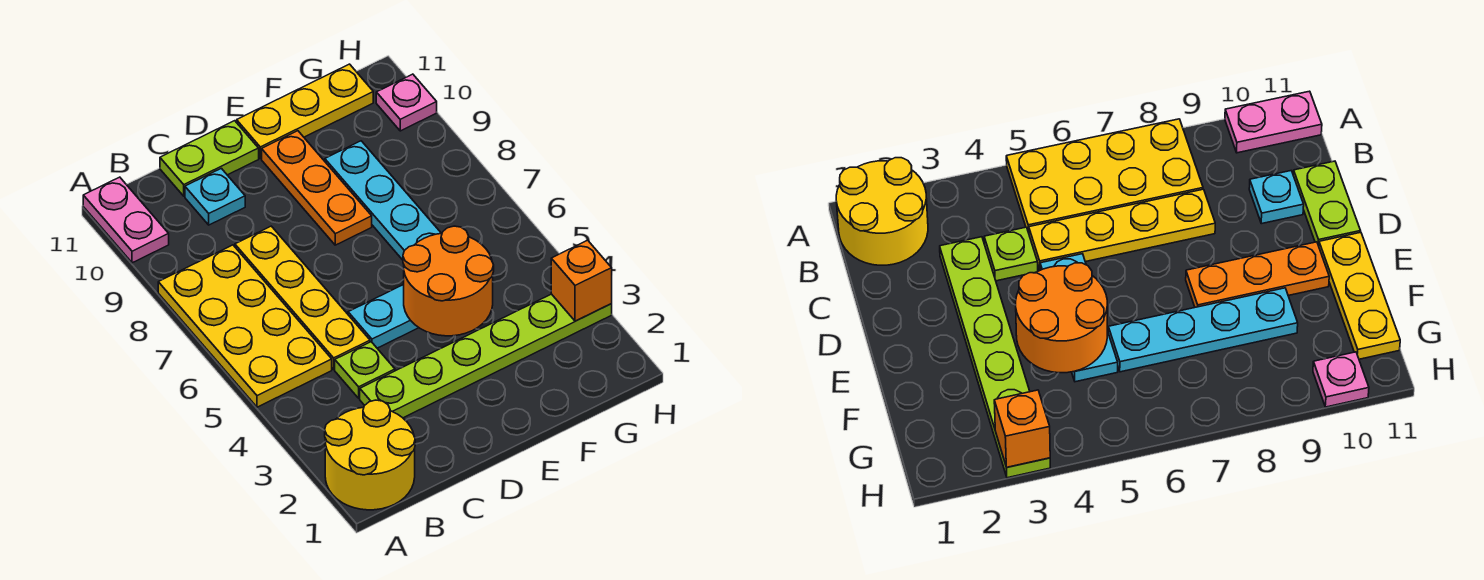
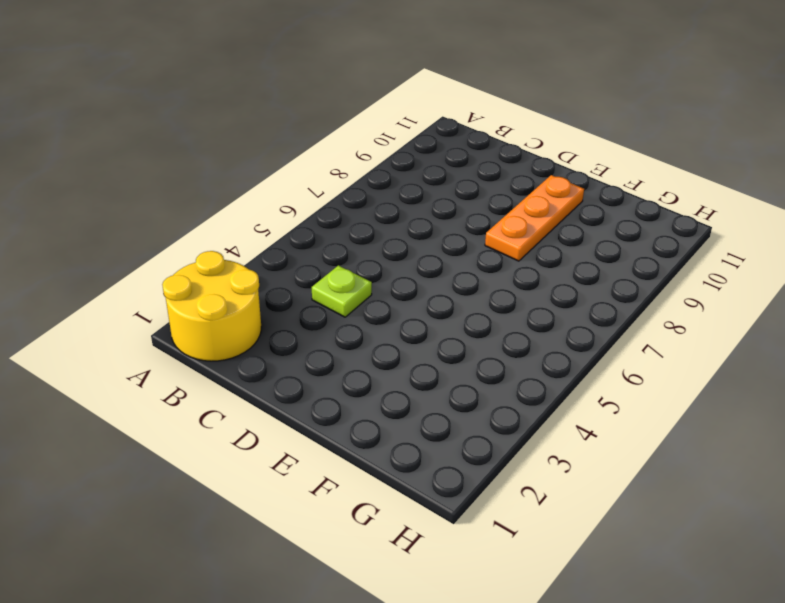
none -> yellow 2x4 plate [158,245,332,407]
none -> pink 1x2 plate [83,177,169,263]
none -> lime 1x6 plate [360,294,612,418]

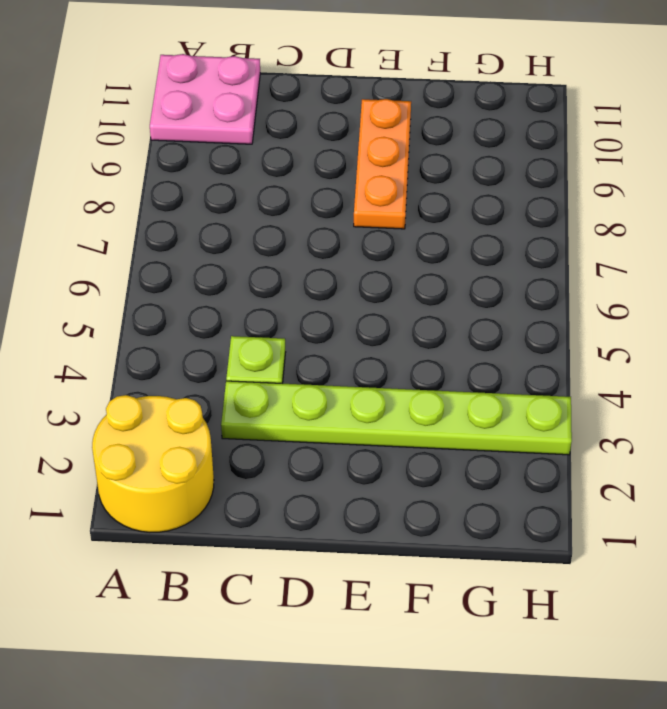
pink 2x2 plate [150,54,260,144] -> pink 1x2 plate [83,177,169,263]
none -> yellow 2x4 plate [158,245,332,407]
none -> yellow 1x4 plate [235,226,370,369]
none -> cyan 1x1 plate [185,168,245,225]

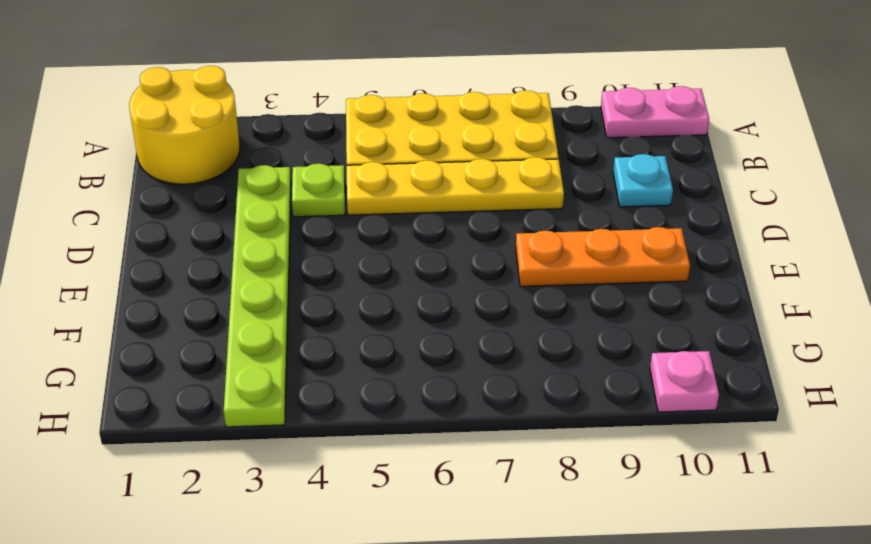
none -> lime 1x2 plate [160,121,259,196]
none -> cyan 1x3 plate [348,285,419,348]
none -> yellow 1x3 plate [237,64,373,159]

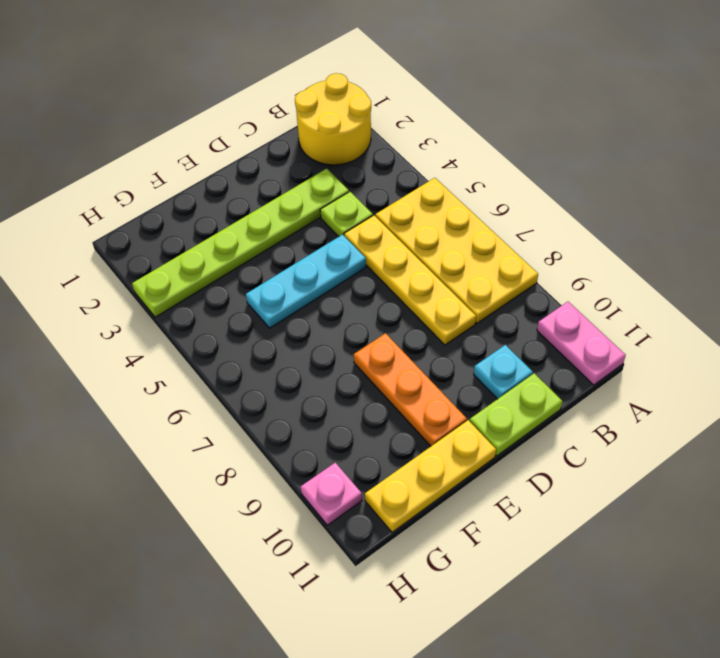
none -> cyan 1x4 plate [325,141,441,260]
none -> orange 2x2 round brick [403,226,494,336]
none -> orange 1x1 brick [551,240,612,321]

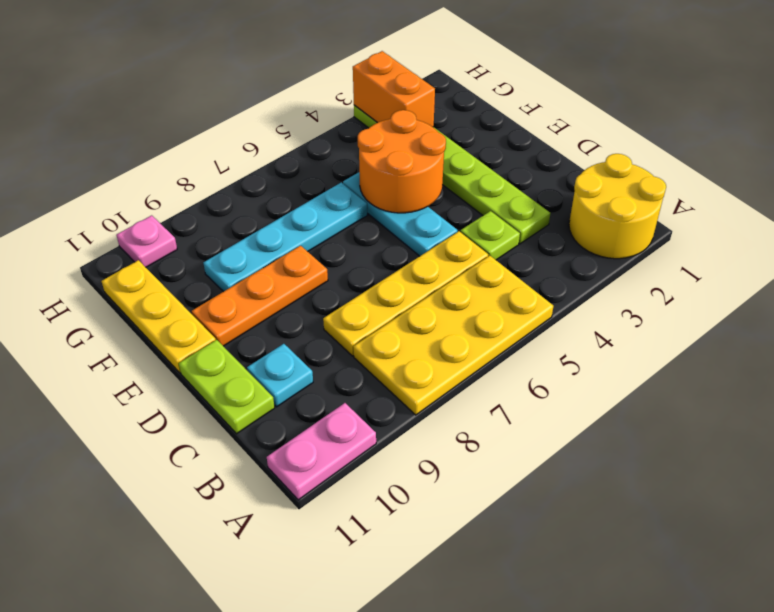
orange 1x2 brick [353,51,435,127] -> orange 1x1 brick [551,240,612,321]

